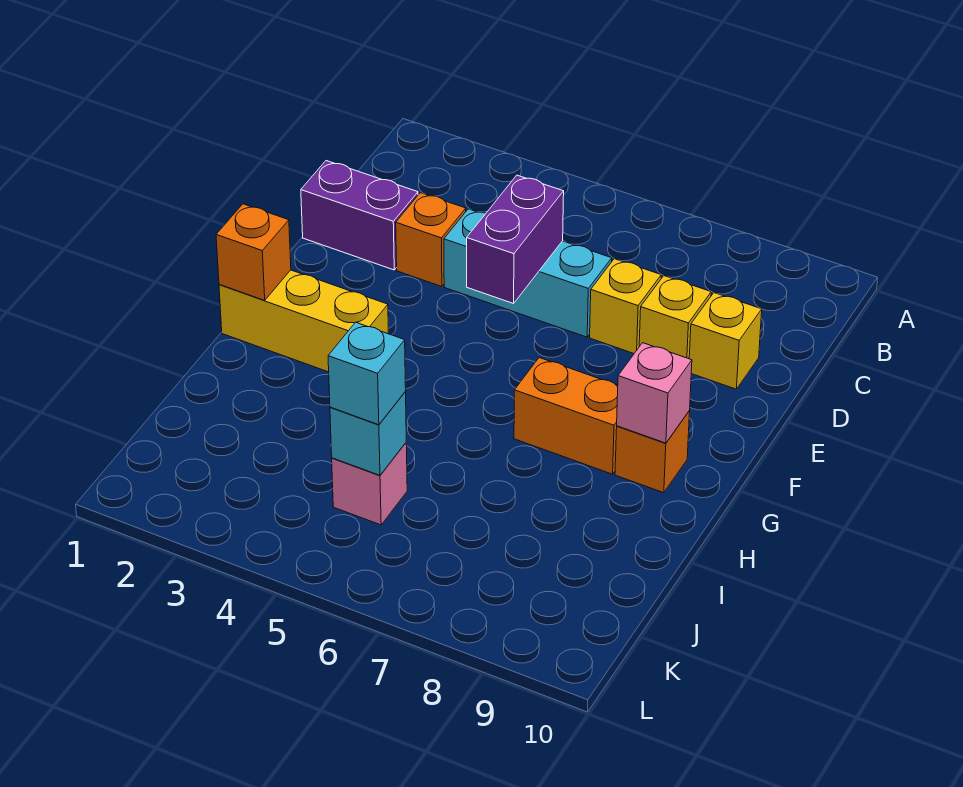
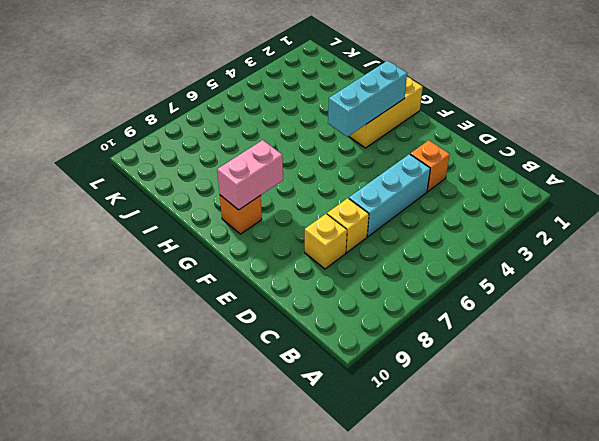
cyan 1x3 brick [328,61,407,137] -> none
pink 1x2 brick [217,140,283,210] -> pink 1x1 brick [617,343,692,443]
none -> purple 1x2 brick [301,161,418,270]
none -> yellow 1x1 brick [689,293,762,389]
none -> orange 1x2 brick [514,358,618,474]

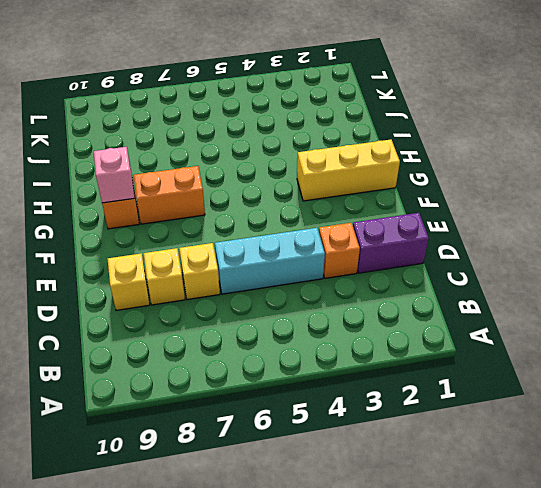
none -> pink 1x1 brick [332,443,407,525]
none -> purple 1x2 brick [467,175,564,304]
none -> orange 1x1 brick [216,204,291,300]

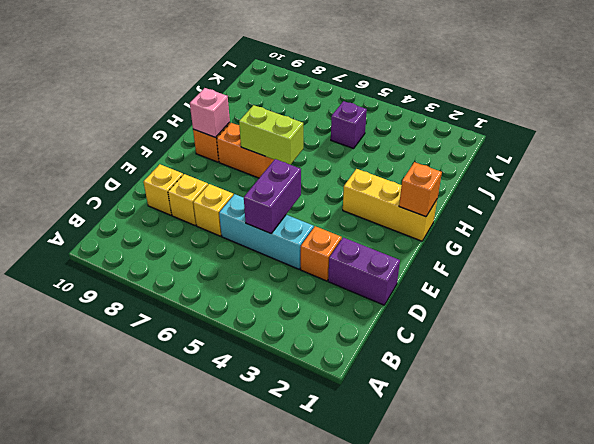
lime 1x2 brick [239,105,303,165] -> none
purple 1x1 brick [331,101,367,148] -> pink 1x1 brick [332,443,407,525]
none -> cyan 1x1 brick [330,392,406,475]
none -> cyan 1x1 brick [328,322,406,425]

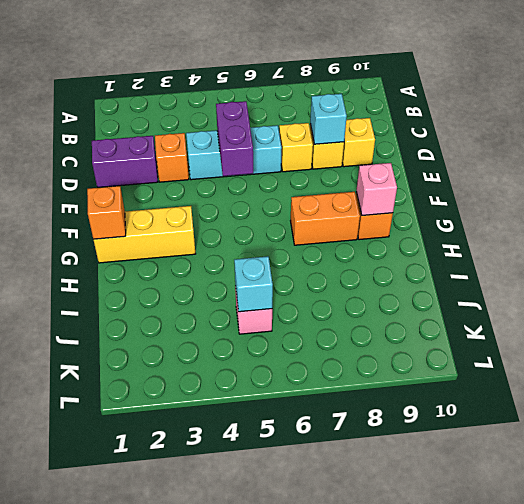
cyan 1x1 brick [310,94,347,144] -> cyan 1x1 brick moved to [328,322,406,425]

